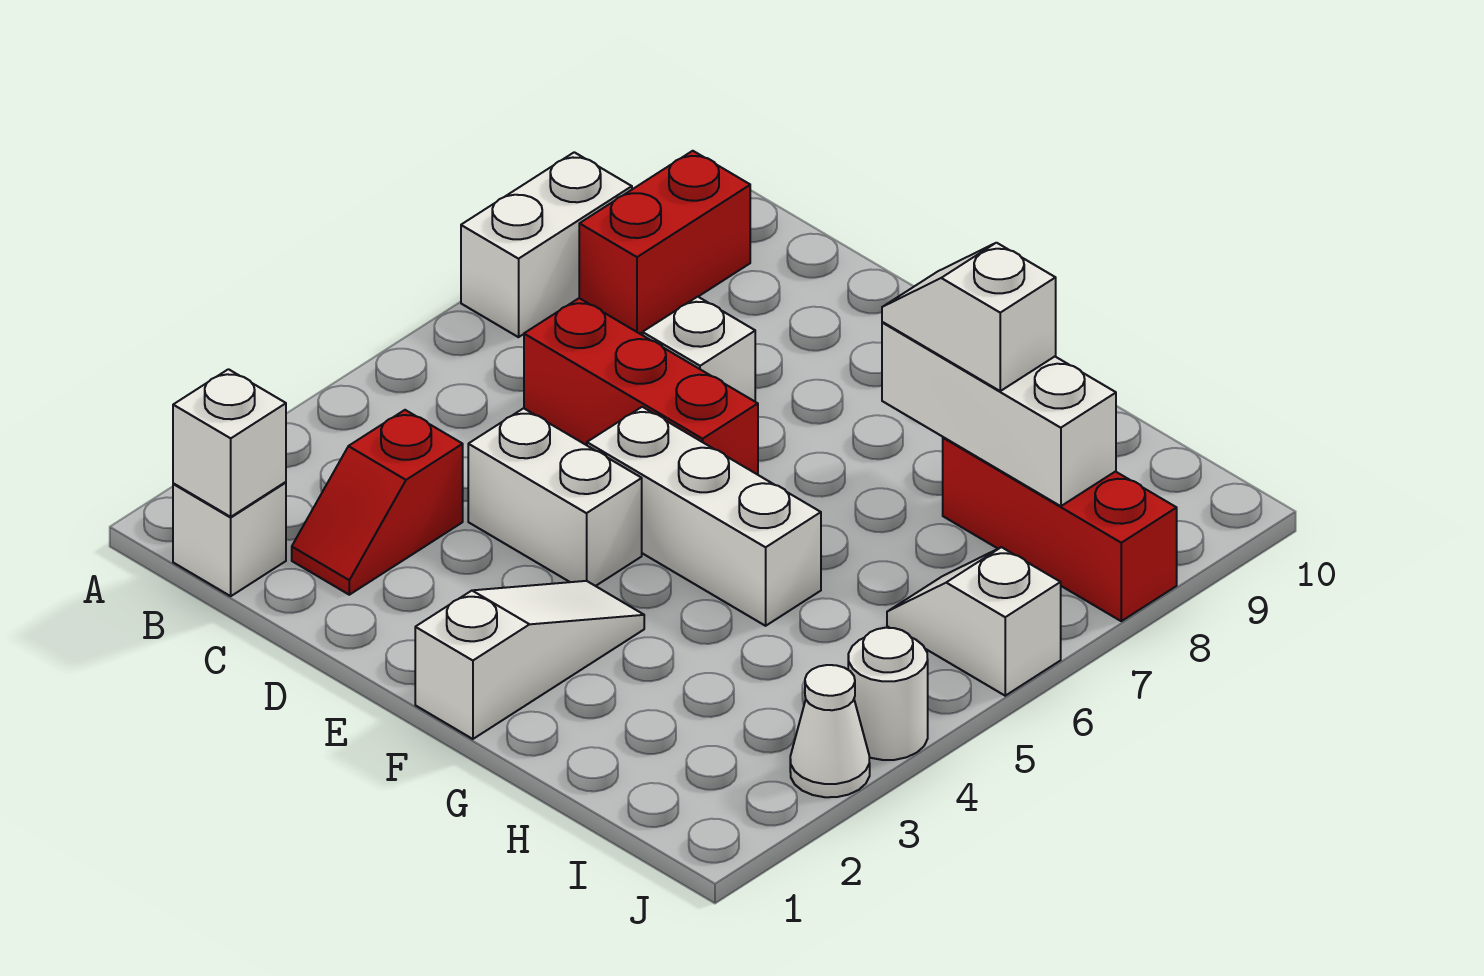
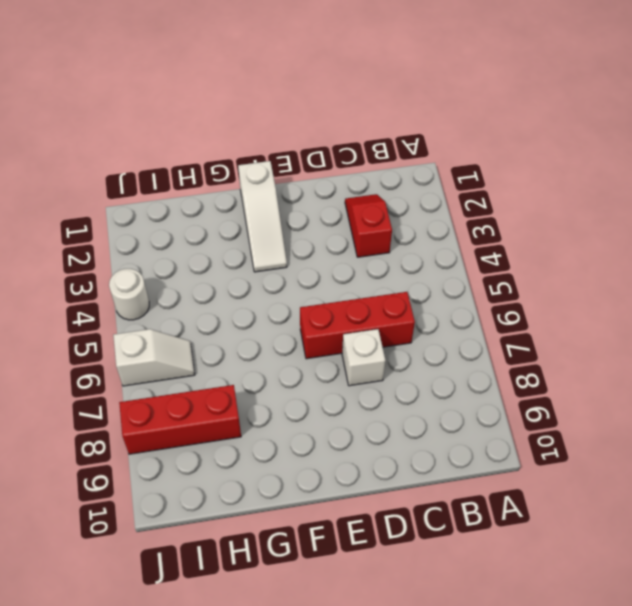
none -> white 1x2 brick [461,152,632,337]
none -> white 1x1 brick [173,482,286,596]
none -> red 1x2 brick [579,151,750,334]

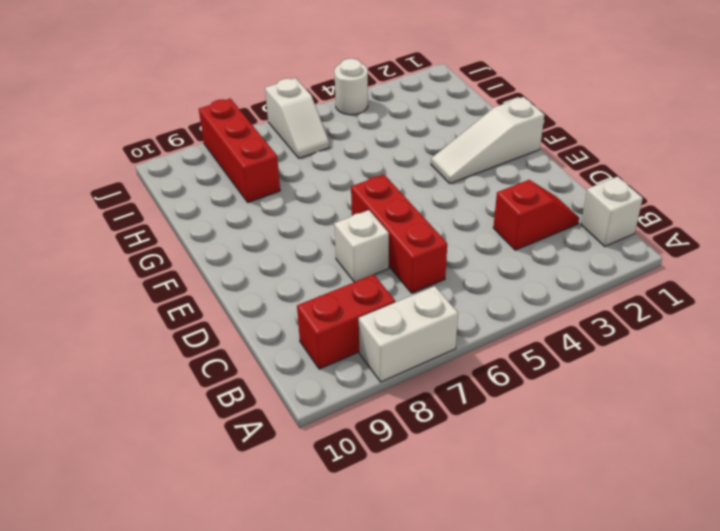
none -> white 1x2 brick [468,408,642,586]
none -> white 1x3 brick [587,407,821,626]
none -> white 1x1 cone [790,665,870,797]

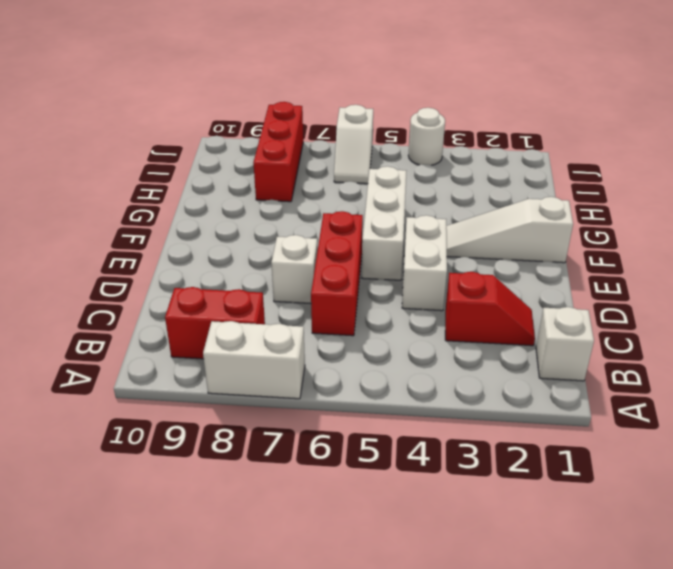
none -> white 1x1 cone [790,665,870,797]
none -> white 1x1 brick [173,369,286,517]
none -> white 1x3 brick [882,322,1116,506]

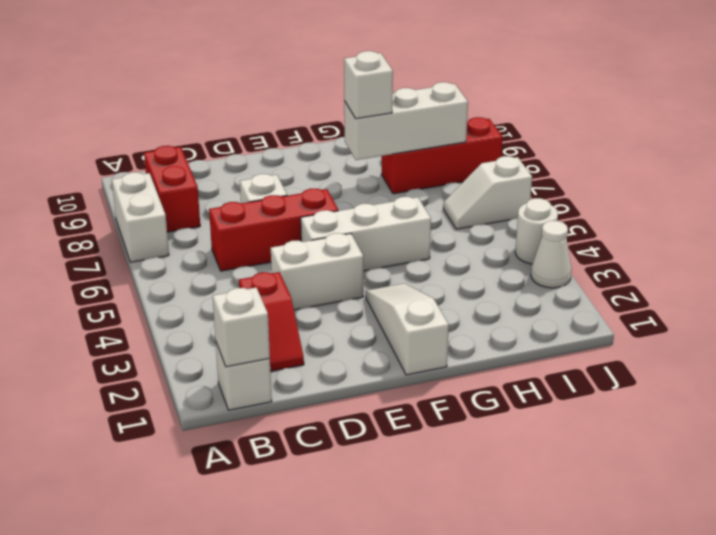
white 1x1 brick [344,51,393,119] -> white 1x2 slope [882,243,1056,391]

